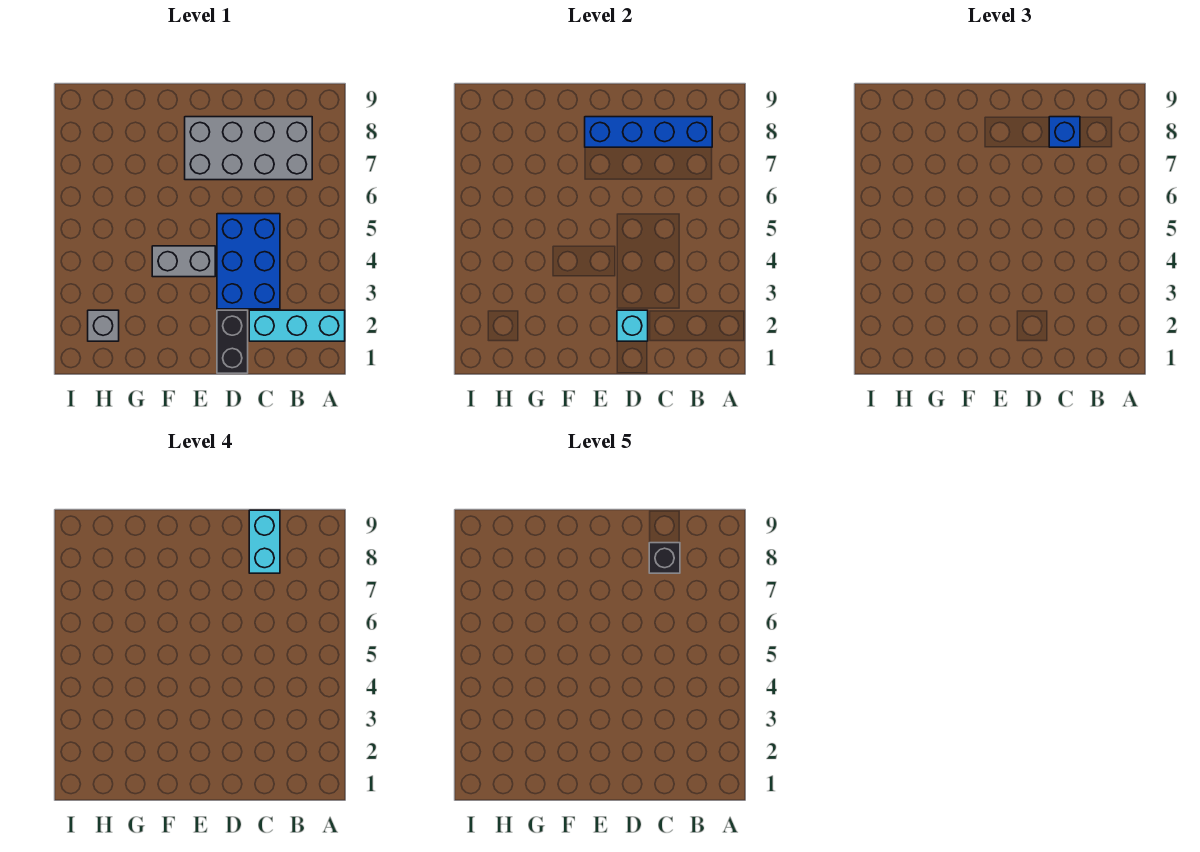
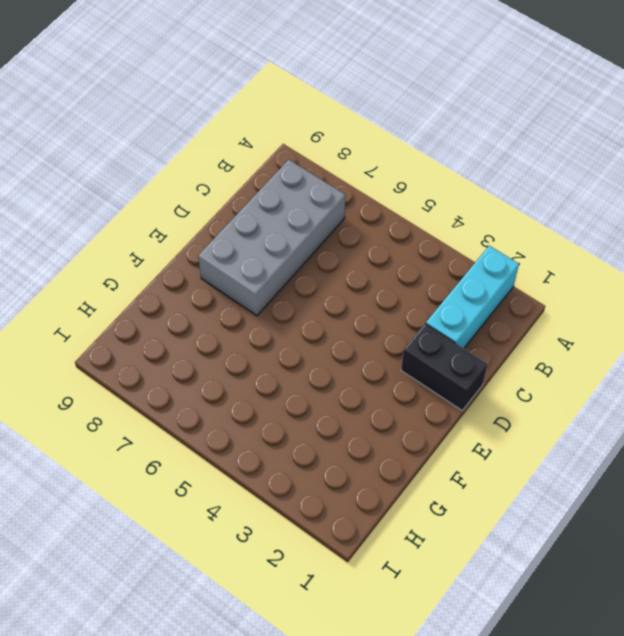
none -> blue 2x3 brick [217,214,280,309]
none -> grey 1x2 brick [152,246,215,277]

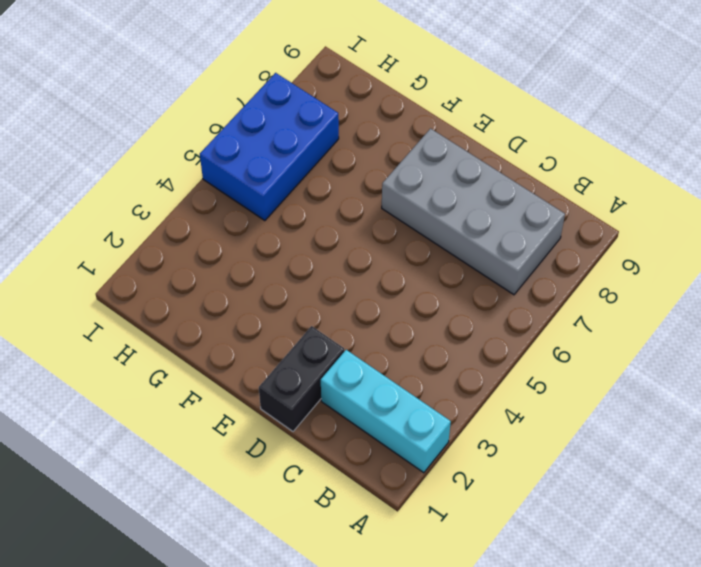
blue 2x3 brick [200,73,339,221] -> blue 2x3 brick moved to [217,214,280,309]
none -> grey 1x2 brick [152,246,215,277]
none -> grey 1x1 brick [88,310,119,341]

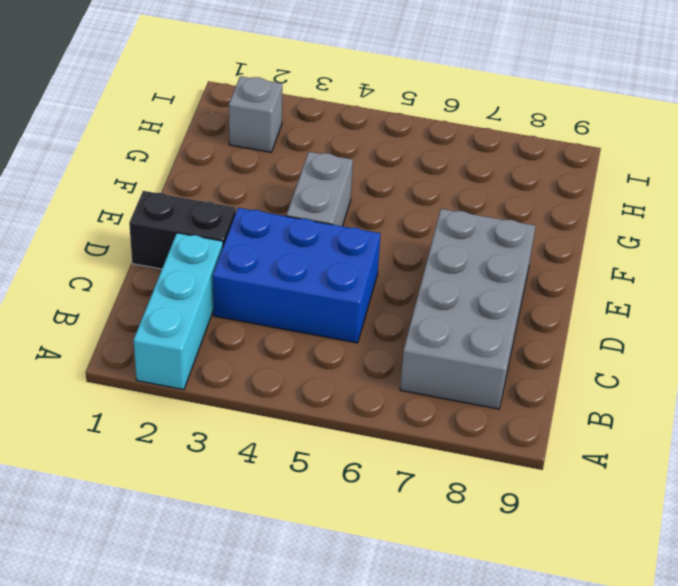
none -> blue 1x4 brick [585,117,712,147]
none -> cyan 1x1 brick [617,310,648,341]

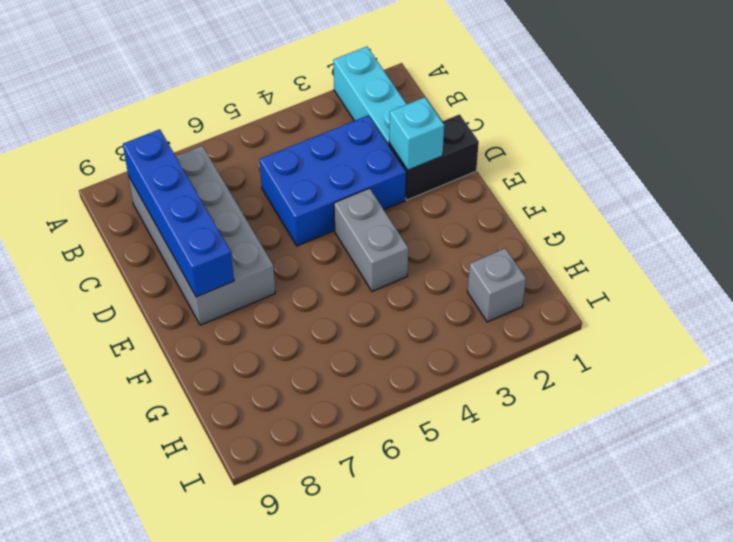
none -> blue 1x1 brick [1049,117,1080,147]
none -> cyan 1x2 brick [249,510,280,573]

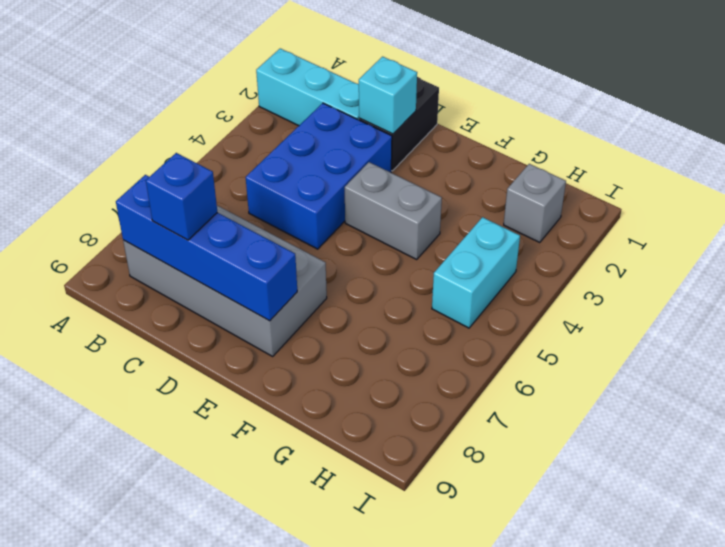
cyan 1x2 brick [432,217,520,328] -> cyan 1x2 brick moved to [249,510,280,573]
none -> black 1x1 brick [649,543,680,573]

